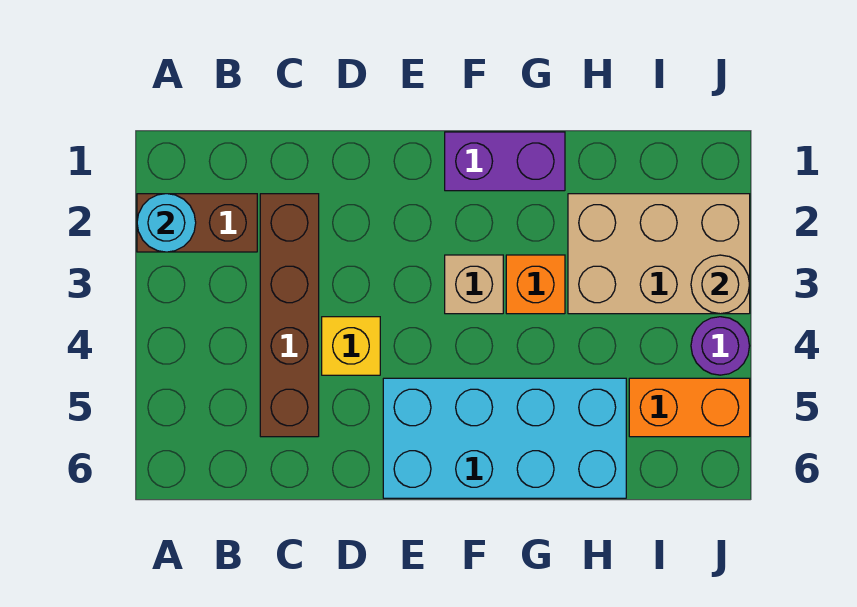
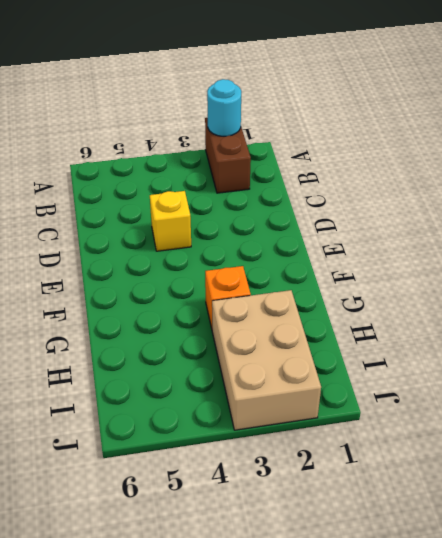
none -> brown 1x4 brick [260,194,319,437]
none -> cyan 2x4 brick [383,378,626,498]
none -> purple 1x2 brick [445,132,565,191]

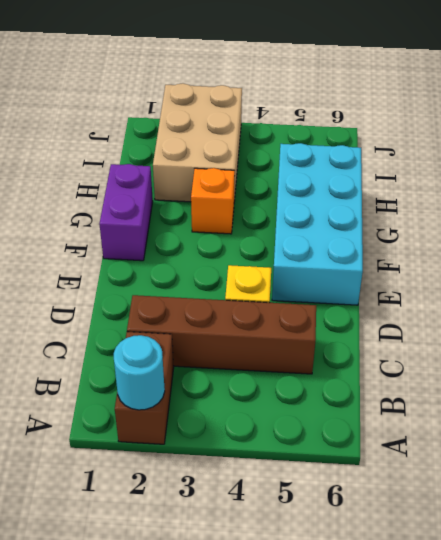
none -> tan 1x1 brick [445,255,503,314]
none -> orange 1x2 brick [629,378,750,437]
none -> purple 1x1 round brick [691,317,750,375]

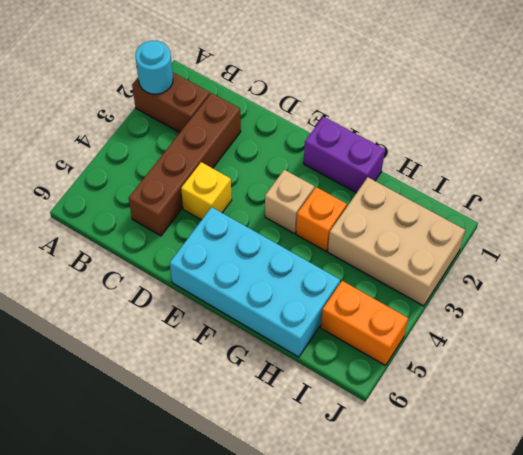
none -> purple 1x1 round brick [691,317,750,375]
none -> tan 1x1 round brick [691,255,750,314]

